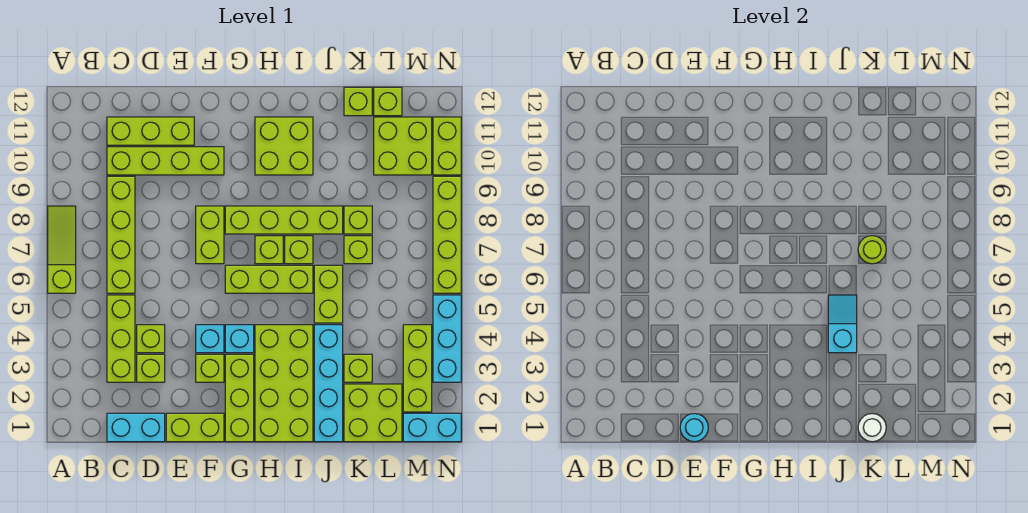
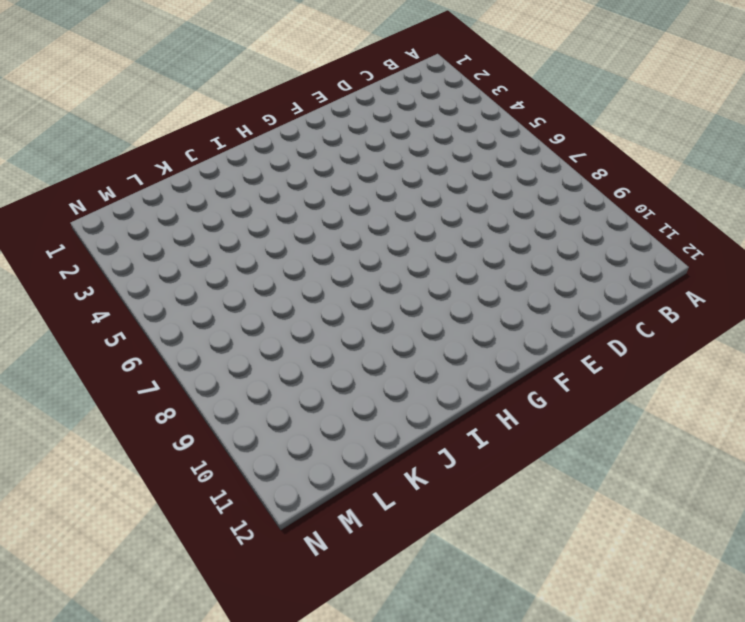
none -> lime 1x3 slope [48,206,76,293]
none -> cyan 1x2 brick [107,413,165,442]
none -> lime 1x3 brick [107,295,135,382]
none -> lime 1x4 brick [107,176,135,293]

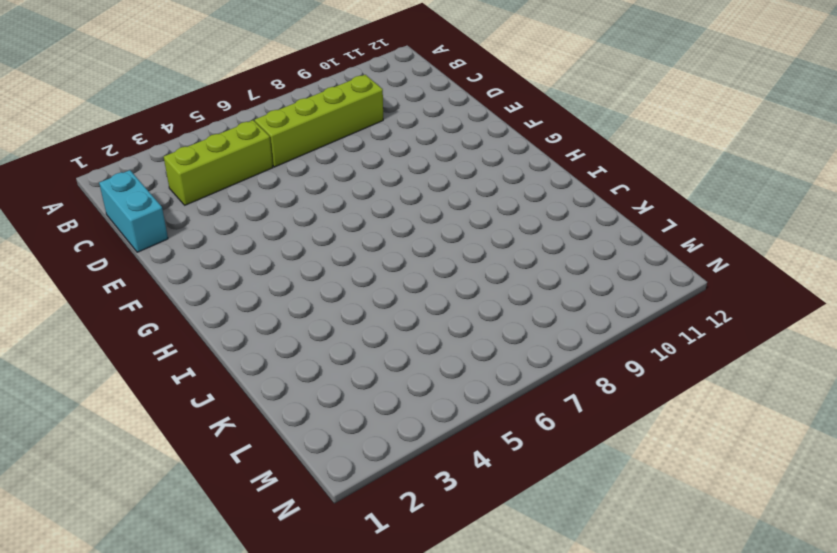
none -> lime 1x3 slope [48,206,76,293]
none -> lime 1x4 brick [107,147,224,175]
none -> lime 1x3 brick [107,117,194,145]
none -> lime 1x1 brick [137,354,165,382]

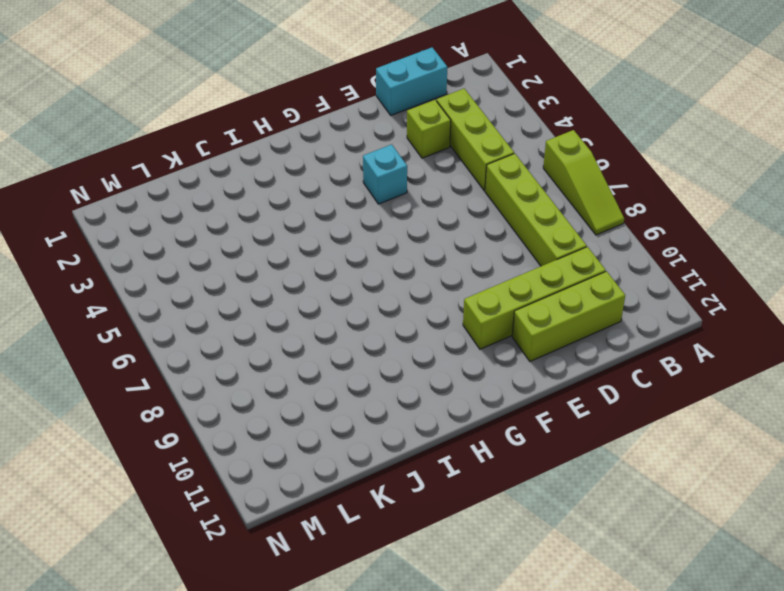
none -> lime 1x1 brick [137,325,165,353]
none -> lime 1x2 brick [166,413,224,442]
none -> lime 1x1 brick [196,354,224,382]
none -> lime 1x2 brick [196,206,224,264]

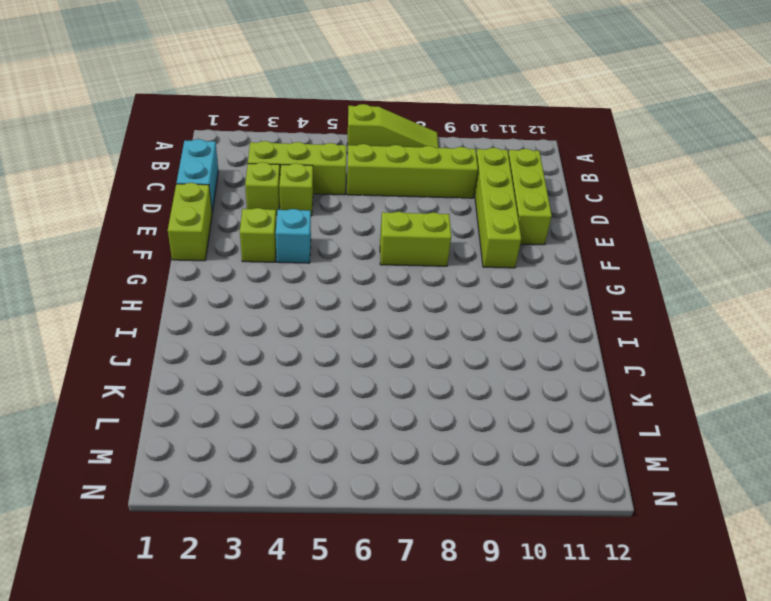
none -> lime 1x3 brick [225,354,254,442]
none -> cyan 1x1 brick [225,325,254,353]
none -> lime 1x3 brick [225,265,313,293]
none -> lime 1x4 brick [225,206,343,234]

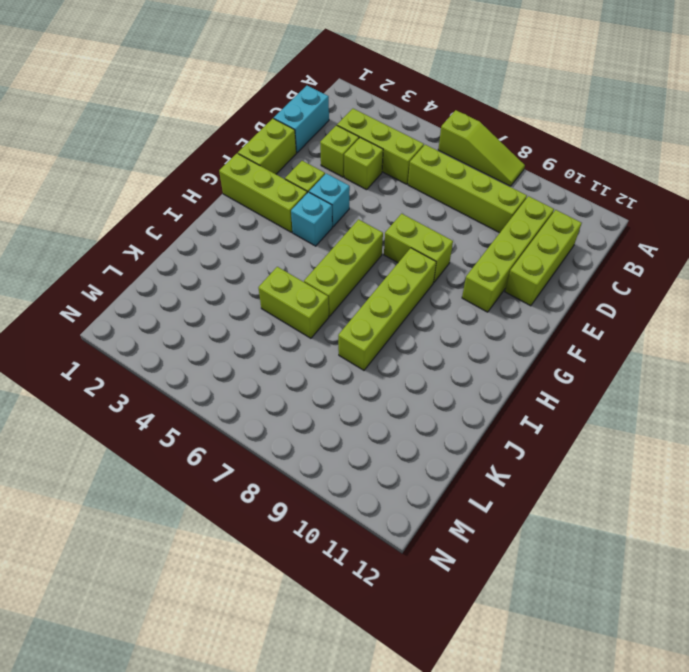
none -> lime 2x4 brick [255,325,313,442]
none -> lime 1x1 brick [255,236,283,264]
none -> lime 2x2 brick [255,117,313,175]
none -> lime 1x1 brick [285,236,313,264]

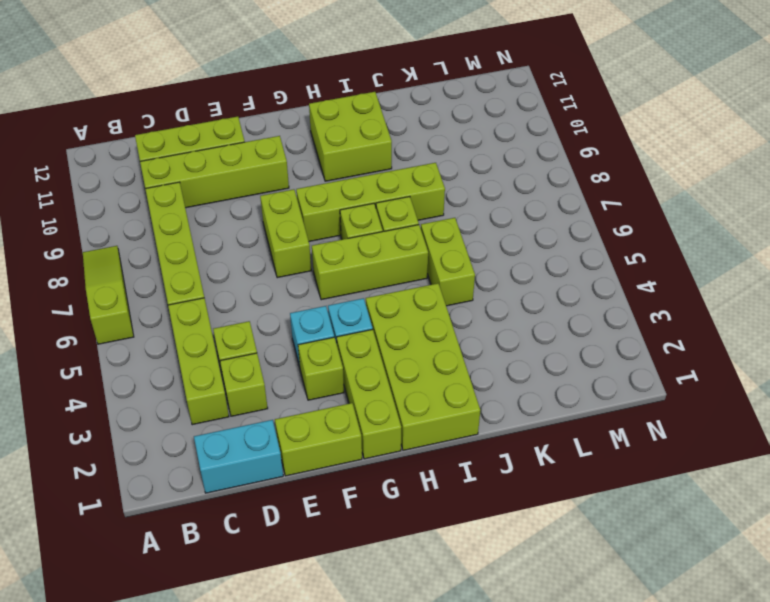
none -> cyan 1x4 brick [314,325,343,442]
none -> lime 2x2 brick [344,384,402,442]
none -> lime 1x1 brick [344,354,372,382]
none -> lime 1x1 brick [344,236,372,264]

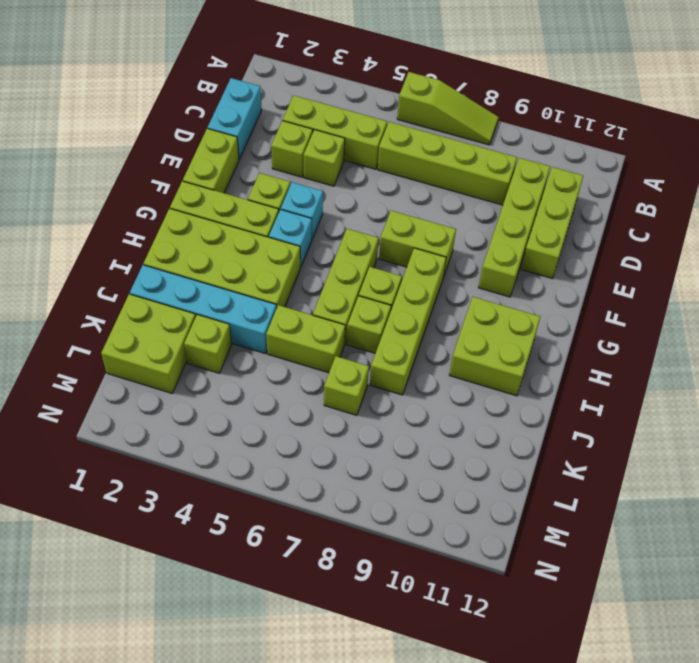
none -> lime 1x1 brick [344,206,372,234]
none -> lime 1x1 brick [344,87,372,116]
none -> lime 2x2 brick [374,117,432,175]
none -> lime 1x1 brick [374,87,402,116]

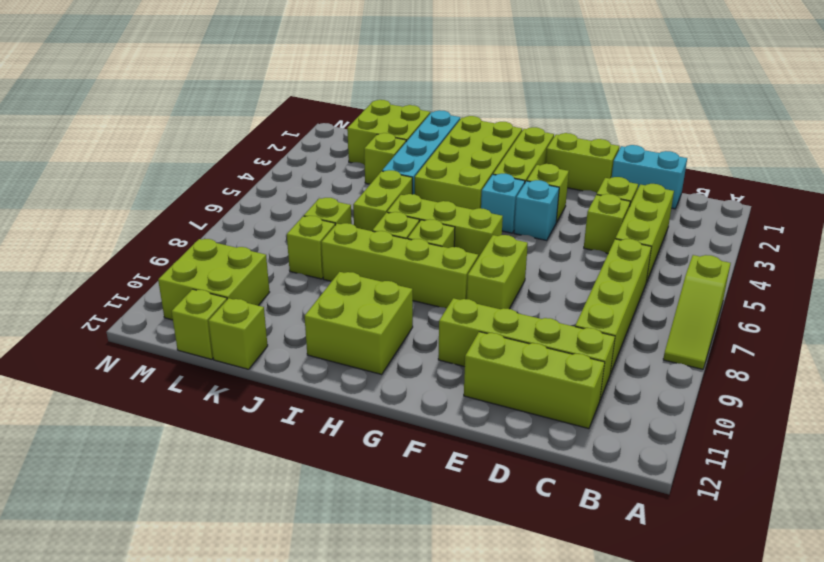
none -> cyan 1x2 brick [403,413,461,442]
none -> lime 1x3 brick [403,325,432,412]
none -> cyan 1x3 brick [433,295,461,382]
none -> lime 1x4 brick [433,176,461,293]

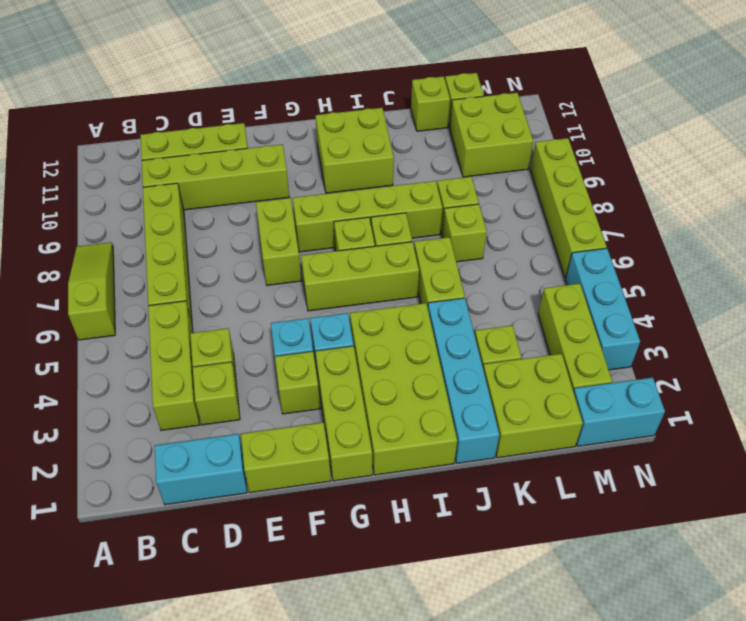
none -> lime 1x2 brick [433,117,461,175]
none -> cyan 1x1 round brick [680,414,708,442]
none -> cyan 1x2 slope [828,295,857,353]
none -> white 1x1 round brick [858,414,886,442]

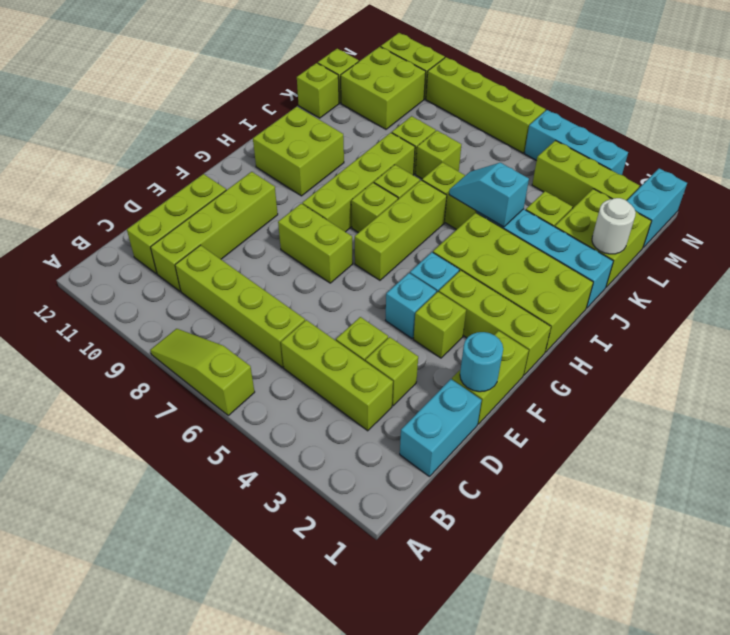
none -> lime 1x1 round brick [858,236,886,264]

